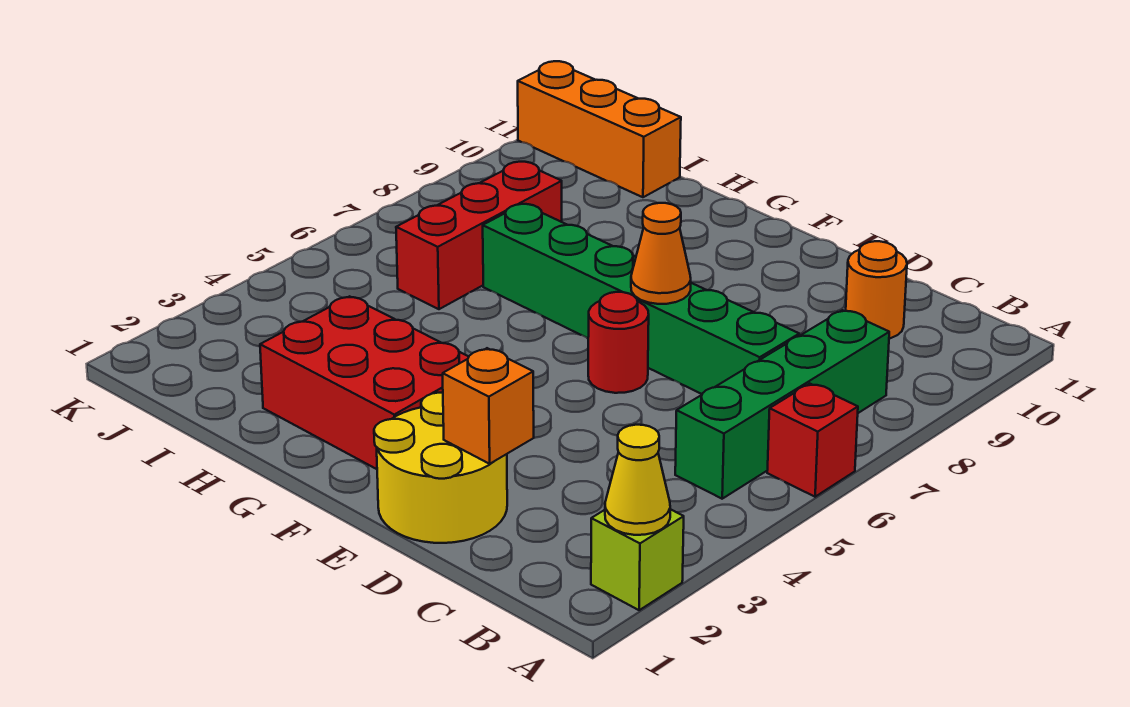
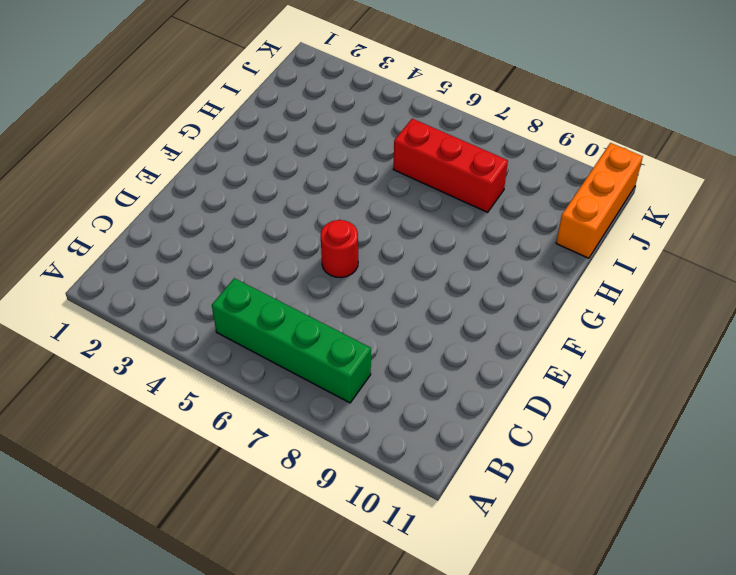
none -> lime 1x1 brick [591,509,684,610]
none -> red 1x1 brick [767,384,858,497]
none -> green 1x6 brick [483,204,799,394]

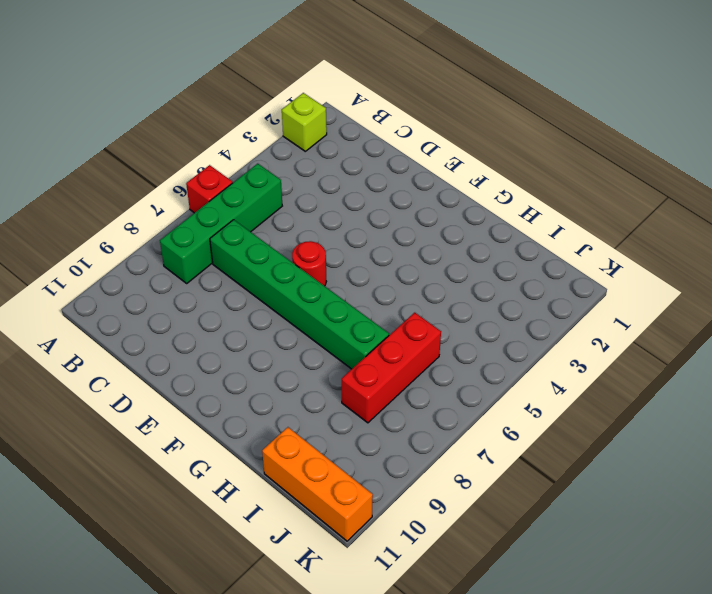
none -> orange 1x1 round brick [846,241,907,339]
none -> yellow 2x2 round brick [374,393,507,543]
none -> red 2x3 brick [260,296,469,469]

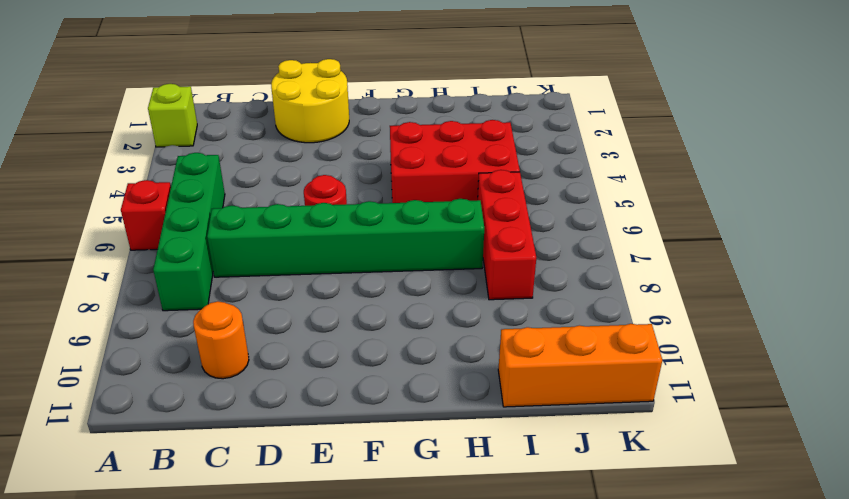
red 2x3 brick [390,120,520,203] -> red 2x3 brick moved to [260,296,469,469]
none -> yellow 1x1 cone [605,425,670,535]
none -> orange 1x1 brick [443,348,534,464]
none -> orange 1x1 cone [631,203,691,304]

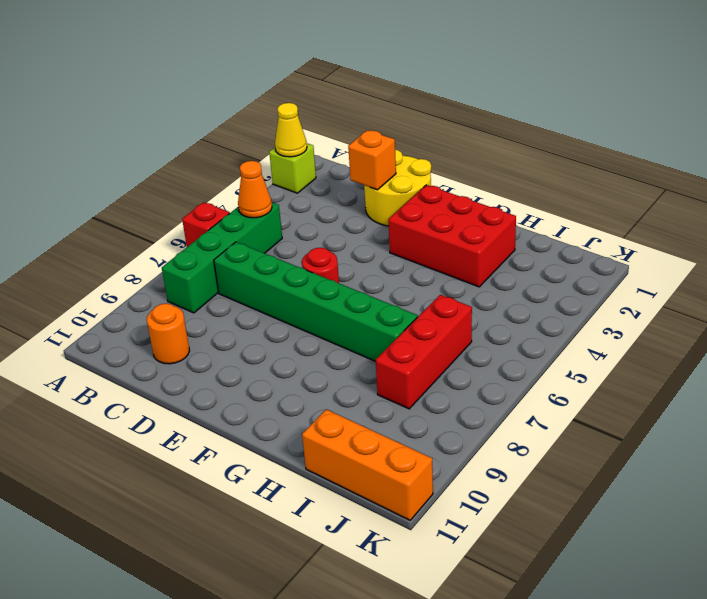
orange 1x1 cone [238,161,272,218] -> orange 1x1 cone moved to [631,203,691,304]

